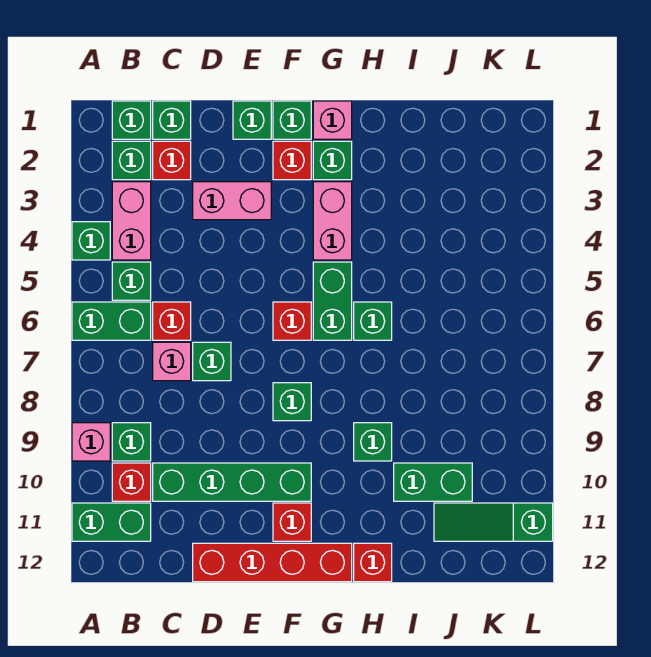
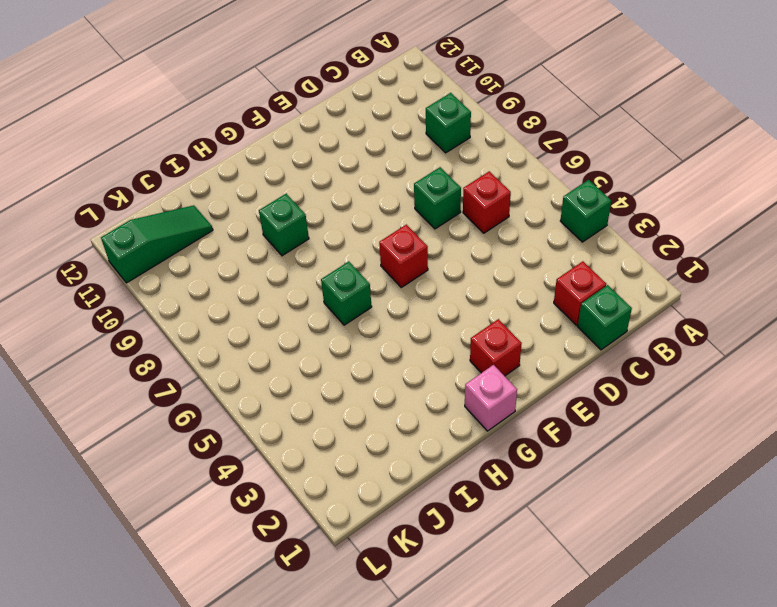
none -> green 1x2 brick [72,302,151,340]
none -> pink 1x1 brick [72,423,110,461]
none -> green 1x2 brick [72,503,151,541]
none -> green 1x1 brick [112,101,151,139]

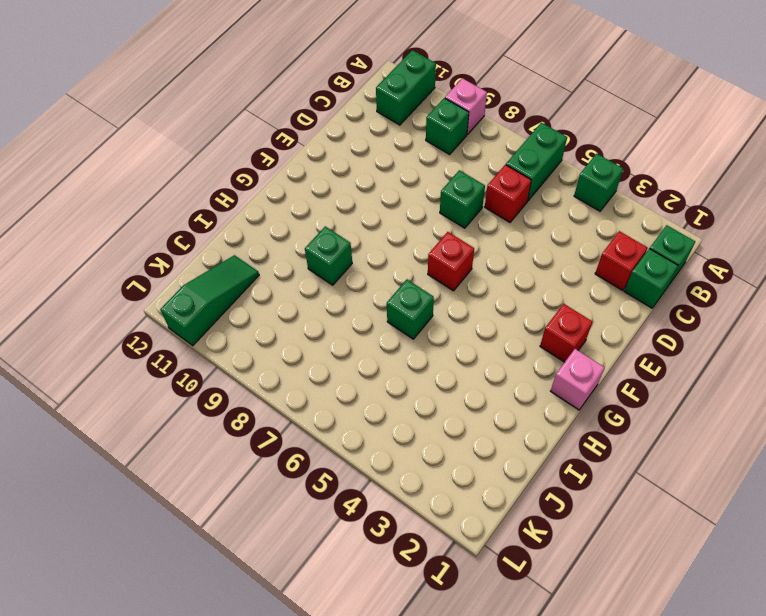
none -> green 1x1 brick [112,141,151,180]
none -> pink 1x2 brick [112,182,151,260]
none -> green 1x1 brick [112,262,151,300]
none -> red 1x1 brick [112,463,151,501]

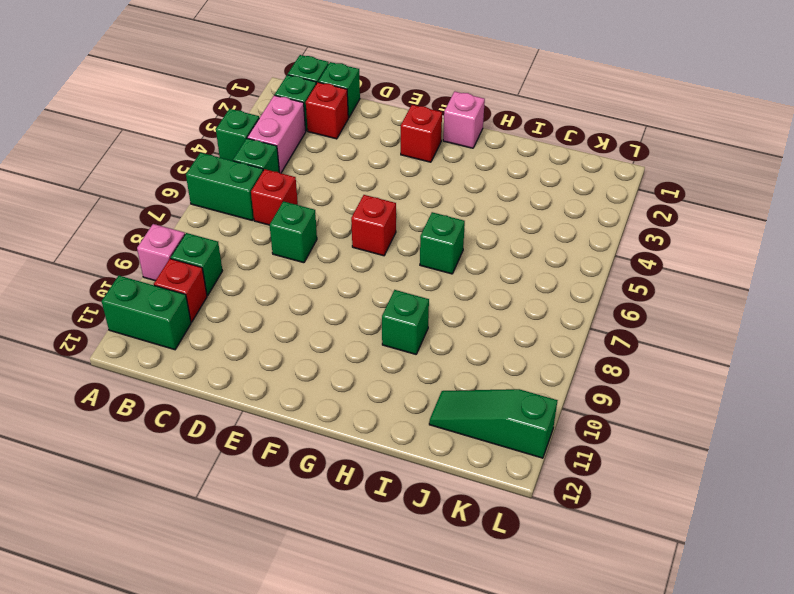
none -> pink 1x1 brick [153,342,191,381]
none -> green 1x4 brick [153,463,311,501]
none -> pink 1x2 brick [193,182,271,220]
none -> red 1x4 brick [193,543,352,582]

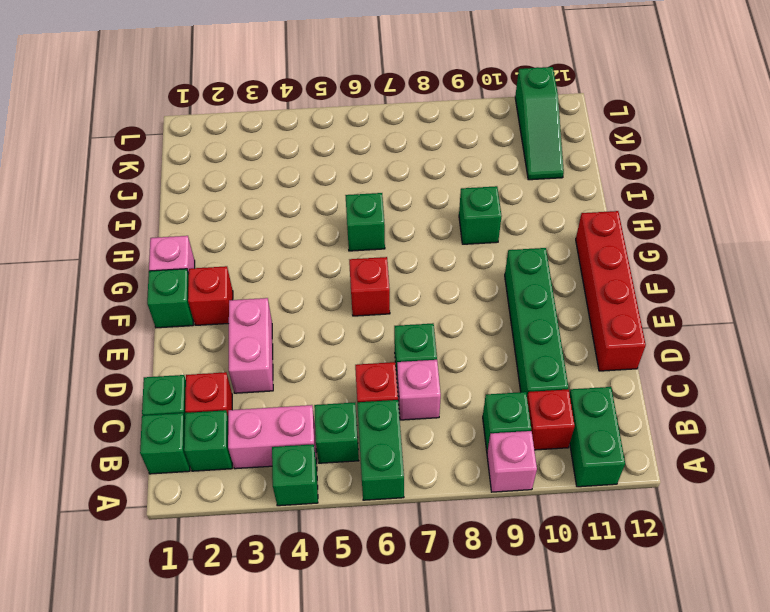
none -> green 1x1 brick [233,101,271,139]
none -> green 1x1 brick [273,383,311,421]
none -> red 1x1 brick [273,503,311,541]
none -> green 1x1 brick [313,141,352,180]

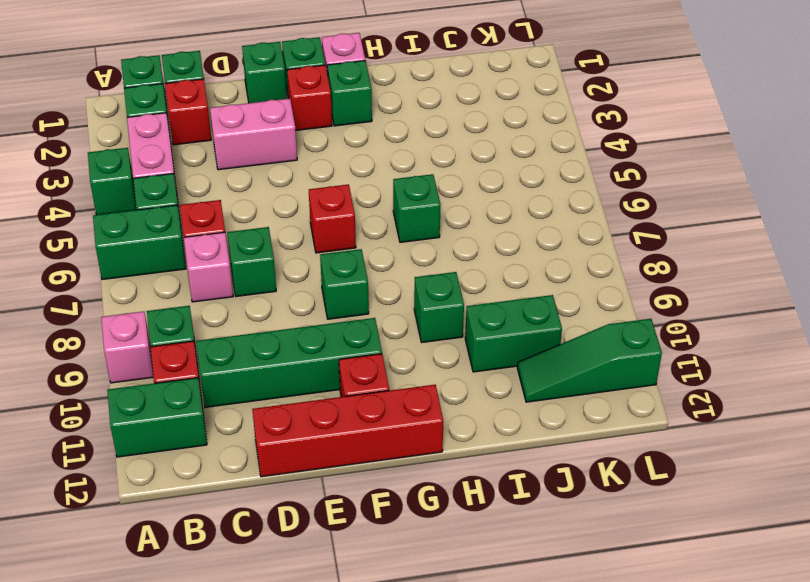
none -> pink 1x2 brick [313,182,352,260]
none -> green 1x2 brick [313,262,352,340]
none -> red 1x1 brick [354,543,392,582]

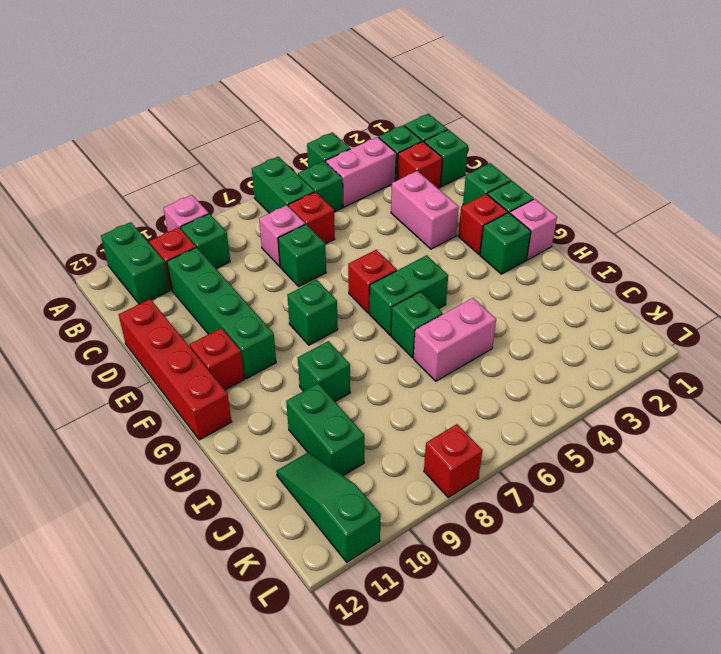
pink 1x2 brick [414,298,496,381] -> pink 1x2 brick moved to [313,182,352,260]
red 1x1 brick [424,424,483,497] -> red 1x1 brick moved to [354,543,392,582]

